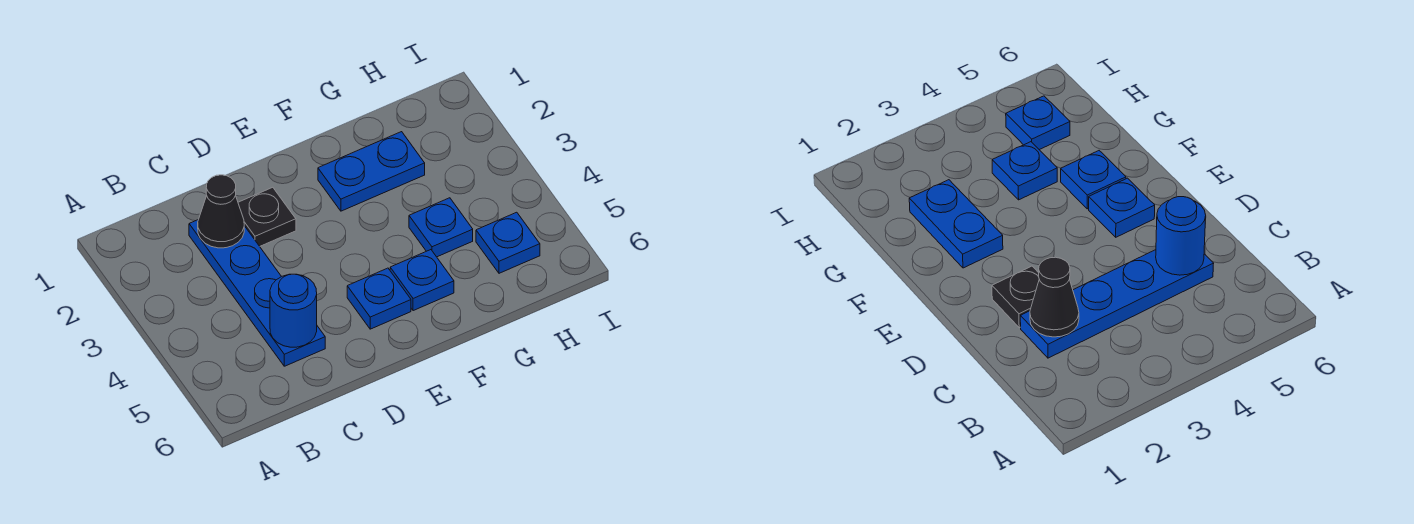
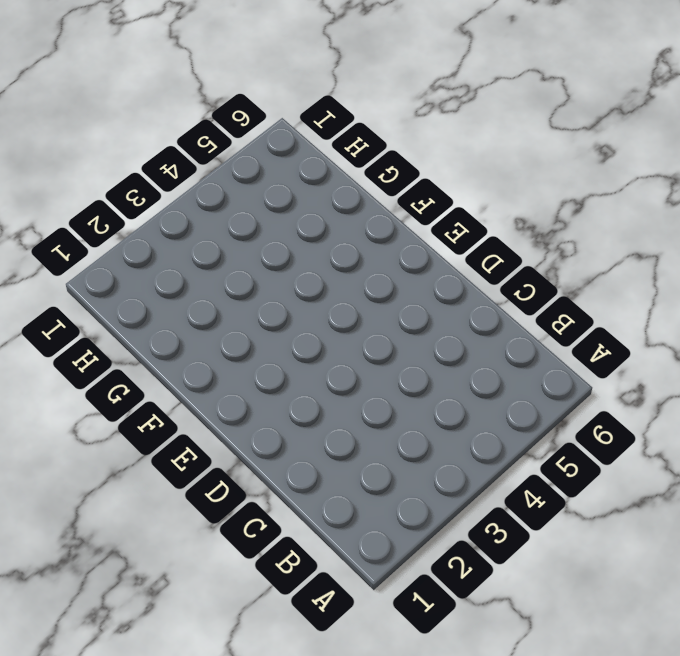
none -> blue 1x4 plate [189,220,325,366]
none -> black 1x1 plate [238,187,296,246]

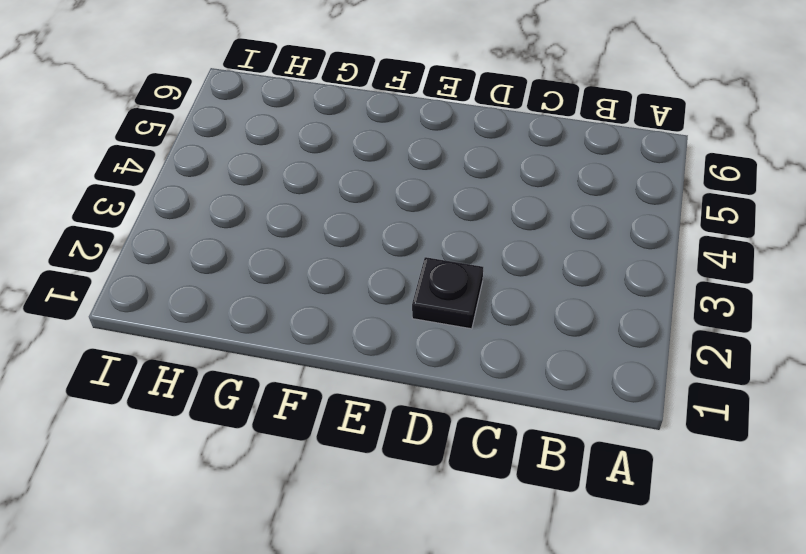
none -> blue 1x4 plate [189,220,325,366]
none -> blue 1x1 plate [347,268,411,329]

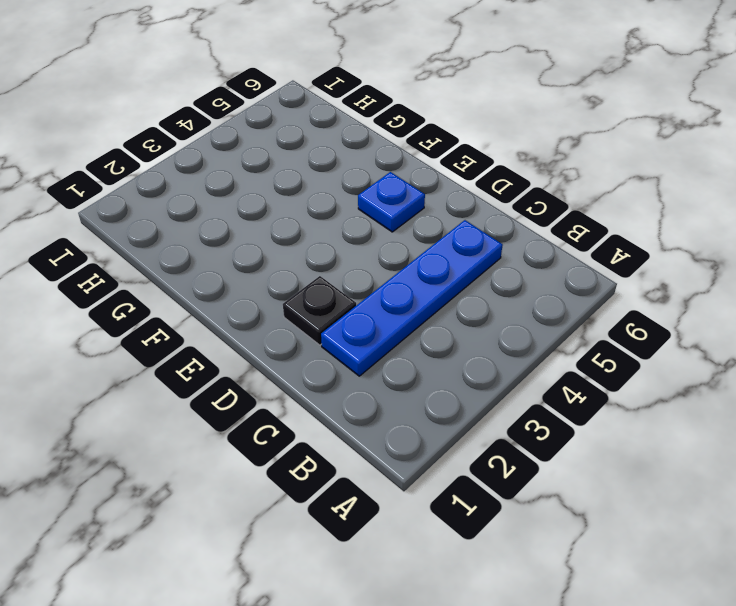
none -> blue 1x2 plate [318,132,425,211]
none -> blue 1x1 plate [390,250,454,311]

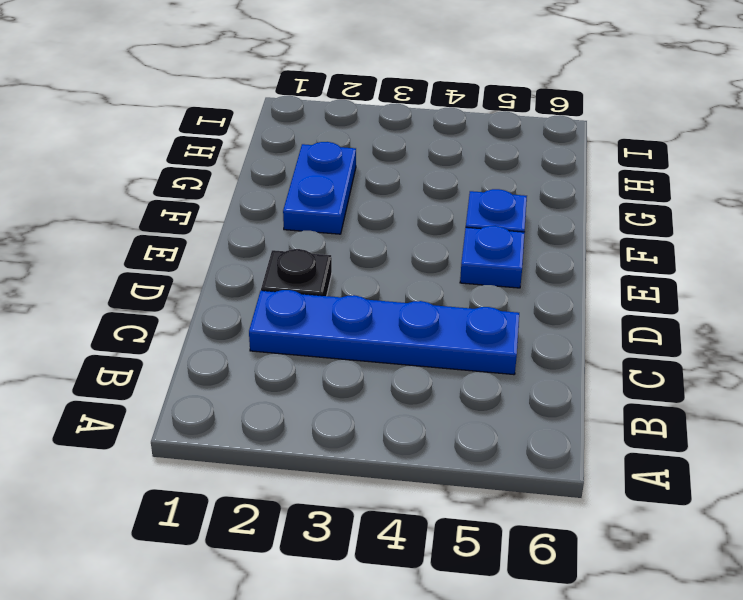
none -> blue 1x1 plate [409,198,473,257]
none -> blue 1x1 plate [476,212,540,273]

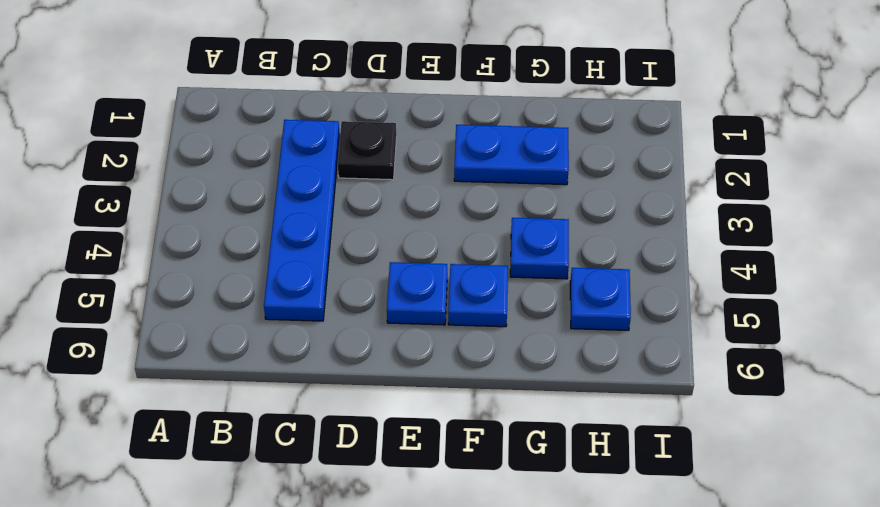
none -> black 1x1 cone [198,175,244,248]
none -> blue 1x1 round brick [270,274,317,347]

